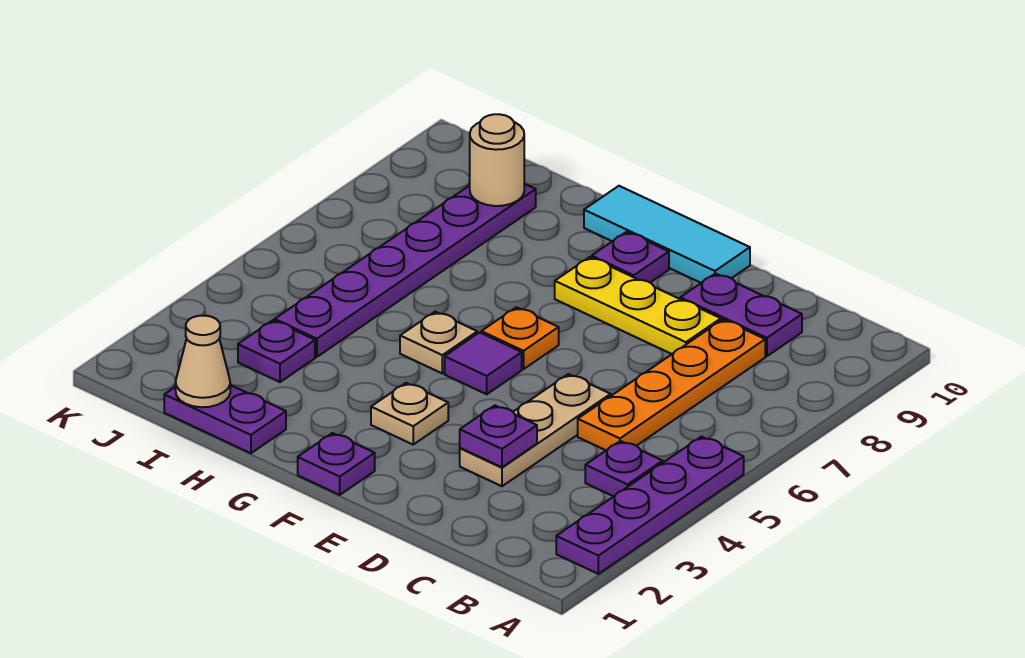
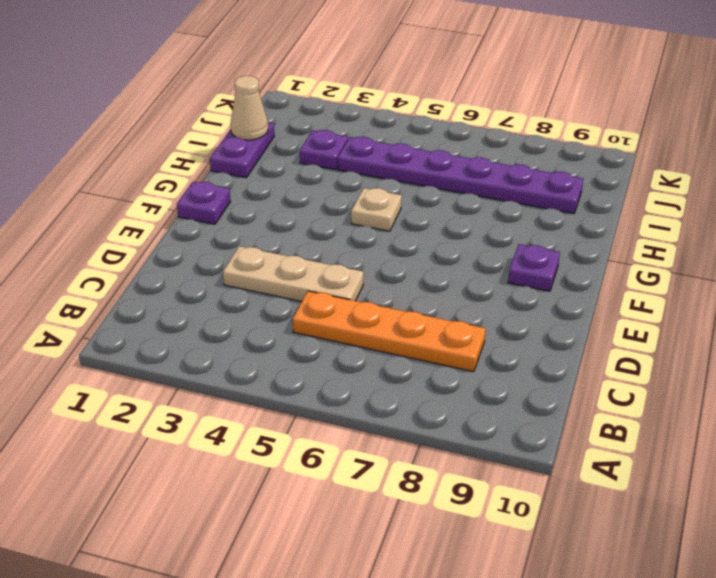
none -> purple 1x4 plate [556,437,744,574]
none -> purple 1x1 plate [585,441,663,496]
none -> purple 1x2 plate [680,273,802,356]

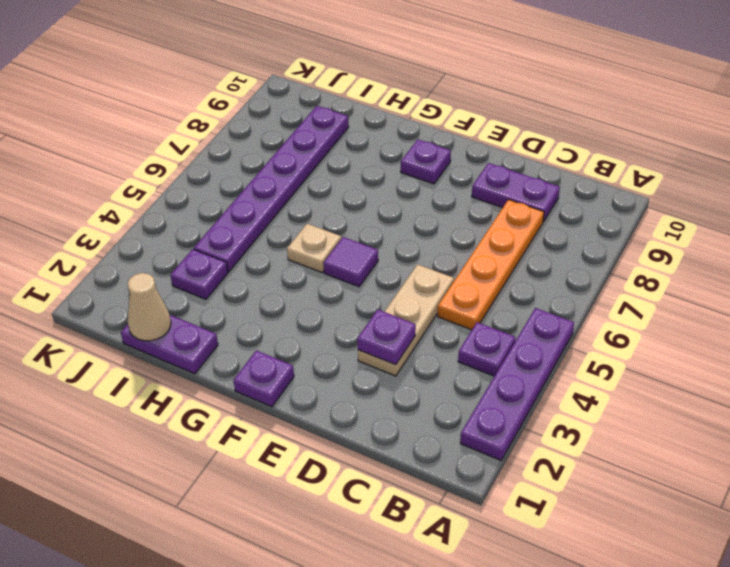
none -> yellow 1x3 plate [555,257,721,354]
none -> cyan 1x3 tile [584,186,750,283]
none -> tan 1x1 plate [371,383,448,444]

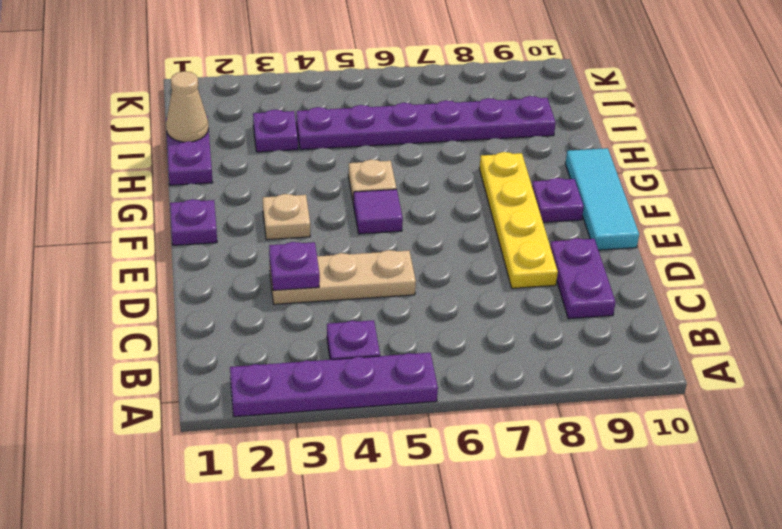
yellow 1x4 plate [479,152,558,288] -> yellow 1x3 plate [555,257,721,354]
none -> orange 1x4 plate [578,320,765,450]
none -> orange 1x1 plate [481,307,559,369]
none -> tan 1x1 round brick [470,114,524,206]

